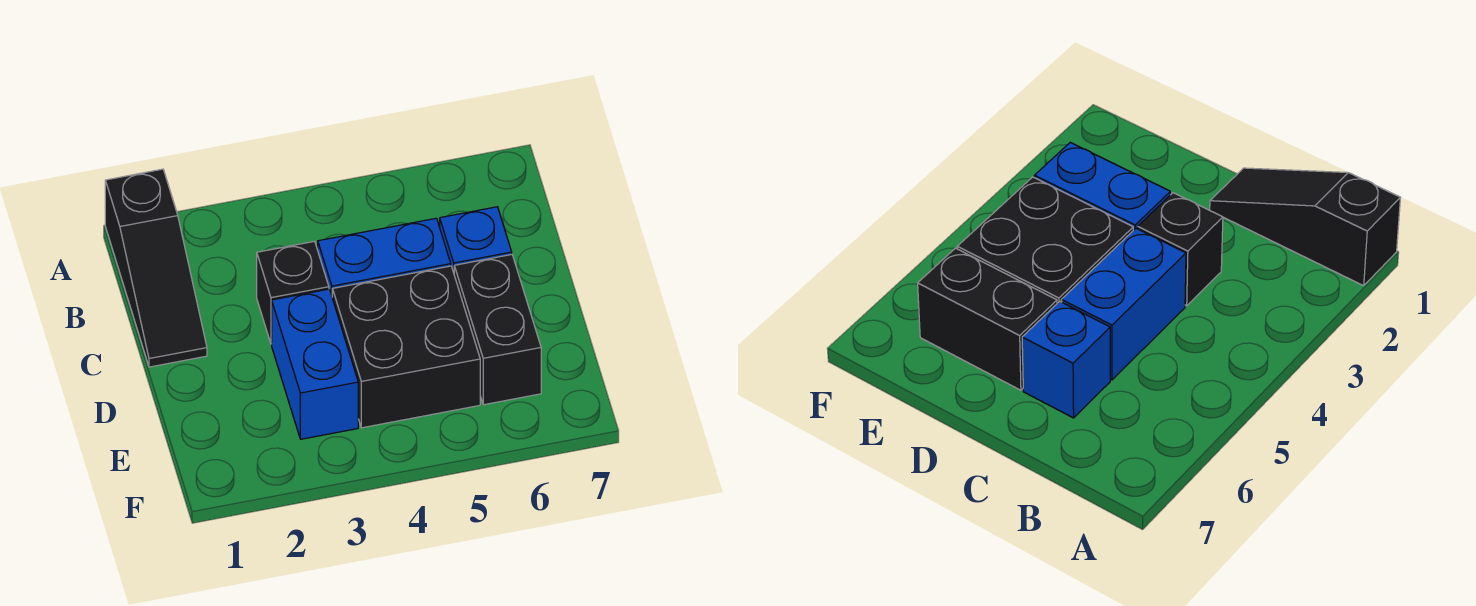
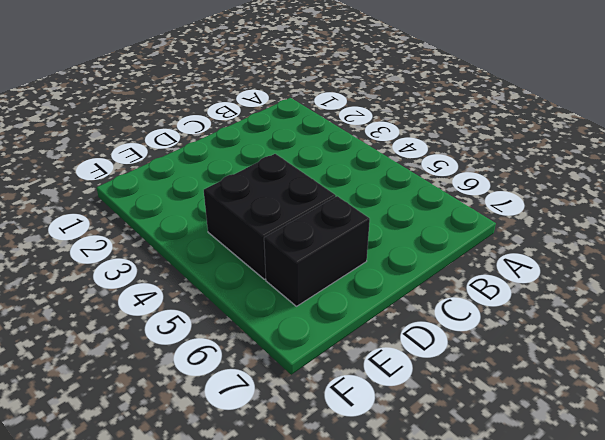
none -> black 1x3 slope [105,169,207,367]
none -> black 1x1 brick [257,241,329,344]

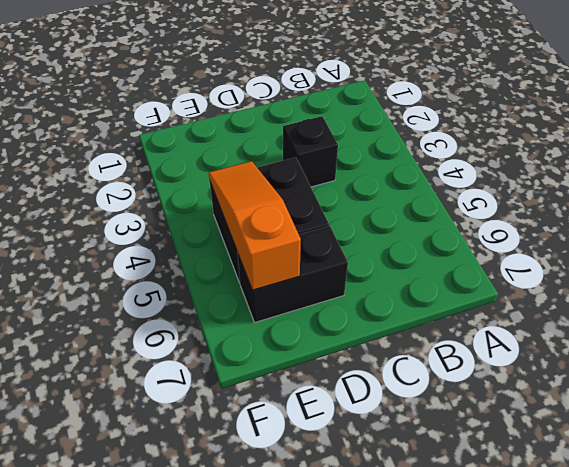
orange 1x3 slope [209,161,301,290] -> none
none -> black 1x3 slope [105,169,207,367]
none -> blue 1x2 brick [318,218,451,295]

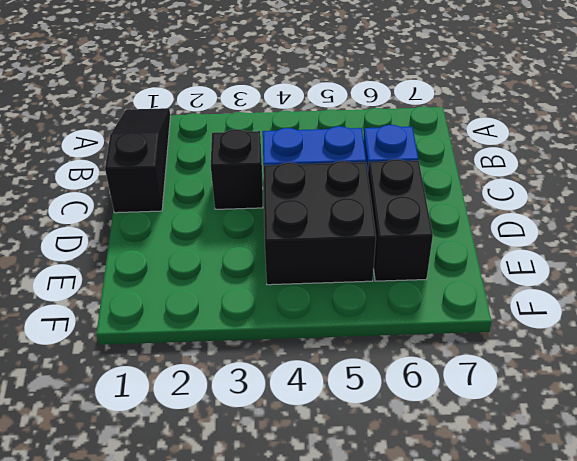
black 1x3 slope [105,108,170,213] -> black 1x3 slope turned to [105,169,207,367]
none -> blue 1x2 brick [272,289,358,439]

